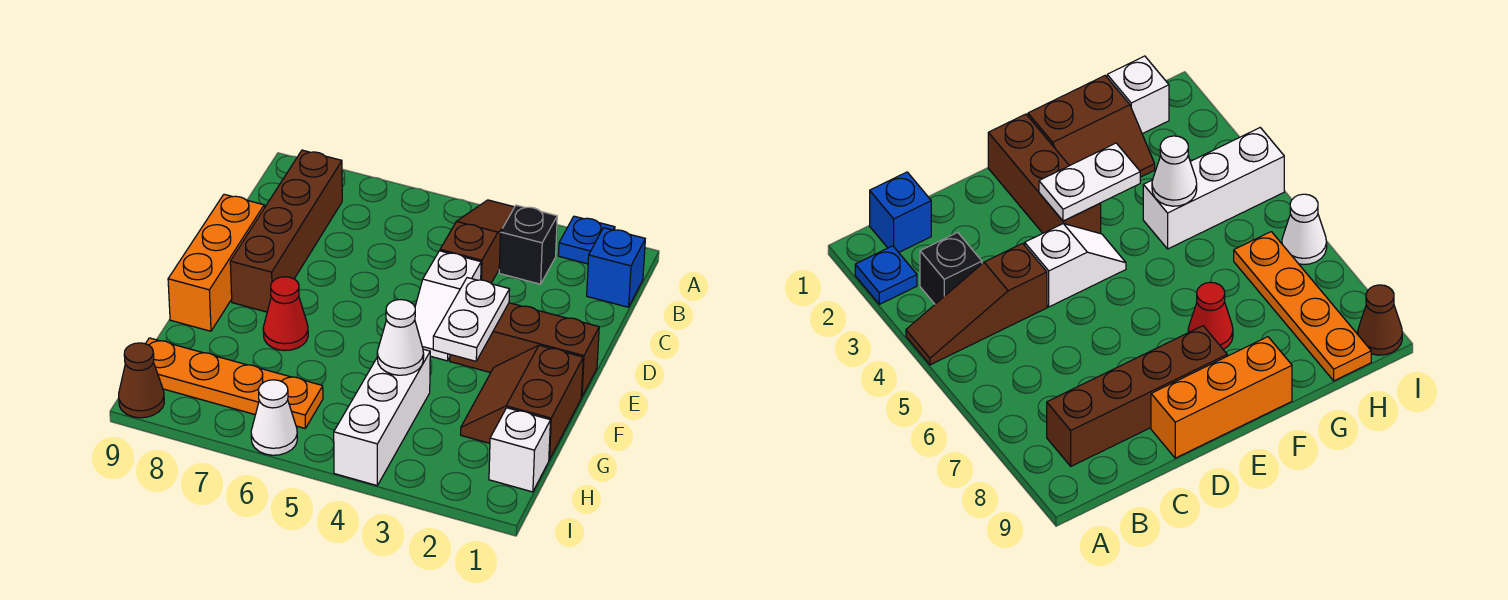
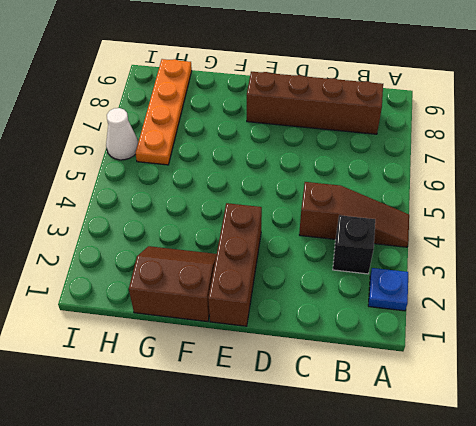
none -> blue 1x1 brick [587,228,645,307]
none -> white 1x2 slope [415,251,481,361]
none -> orange 1x3 brick [168,194,264,331]

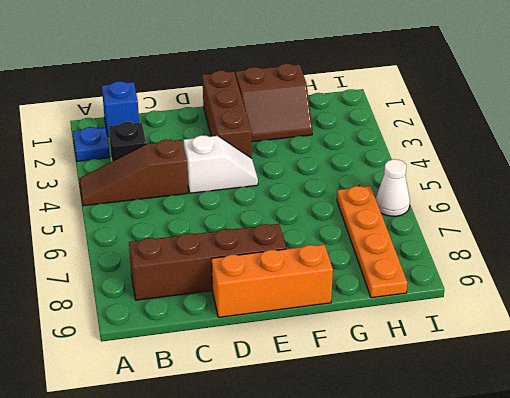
none -> red 1x1 cone [263,277,308,351]
none -> white 1x3 brick [334,349,430,485]
none -> white 1x1 brick [489,408,551,492]

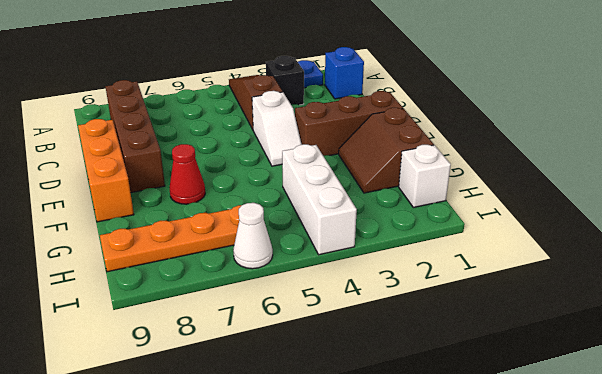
none -> brown 1x1 cone [119,343,164,418]
none -> white 1x2 plate [433,278,510,361]
none -> white 1x1 cone [377,300,424,375]

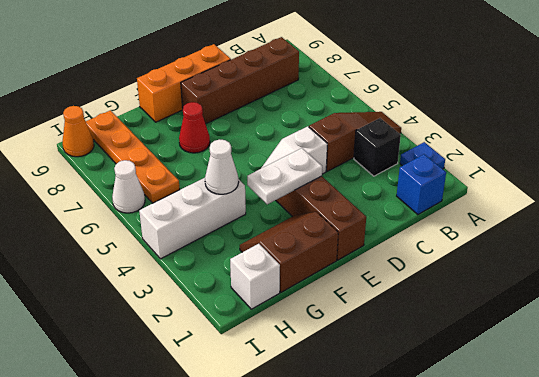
orange 1x1 cone [63,106,94,157] -> brown 1x1 cone [119,343,164,418]

